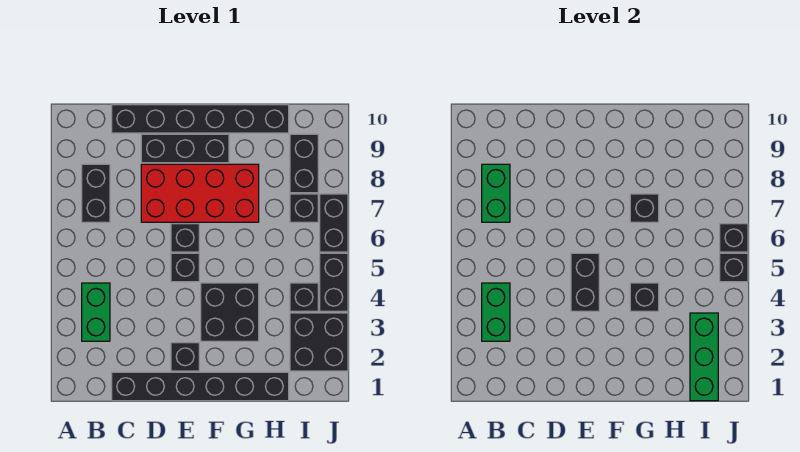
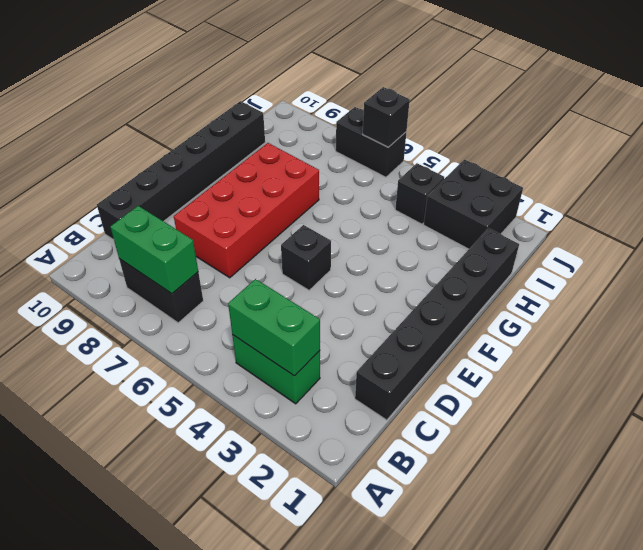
none -> black 1x3 brick [141,134,229,163]
none -> black 1x1 brick [171,343,199,371]
none -> black 1x1 brick [171,224,199,252]

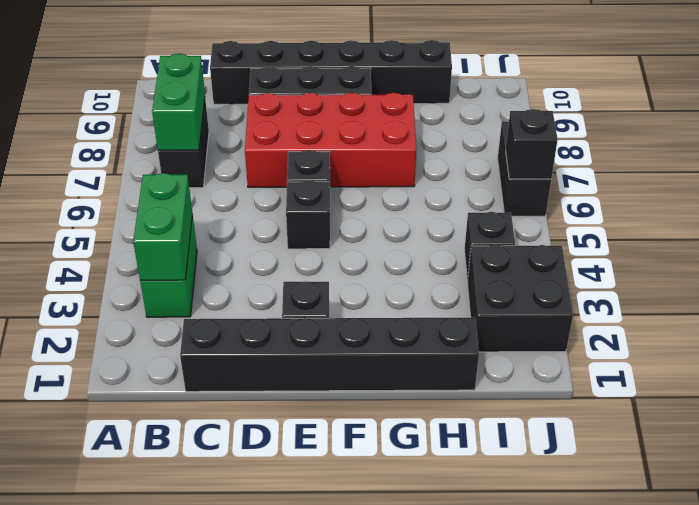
none -> black 2x2 brick [201,283,259,341]
none -> black 1x1 brick [290,194,318,222]
none -> black 1x2 brick [290,134,318,193]

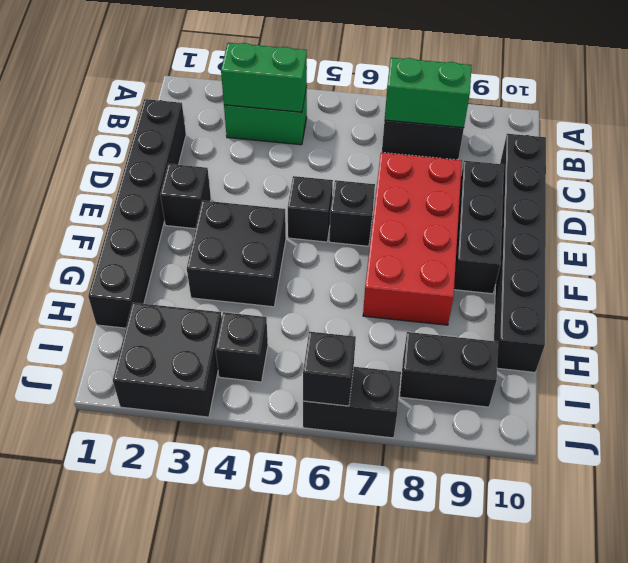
none -> black 1x1 brick [290,194,318,222]
none -> black 1x2 brick [320,253,348,311]
none -> black 1x2 brick [571,253,599,311]

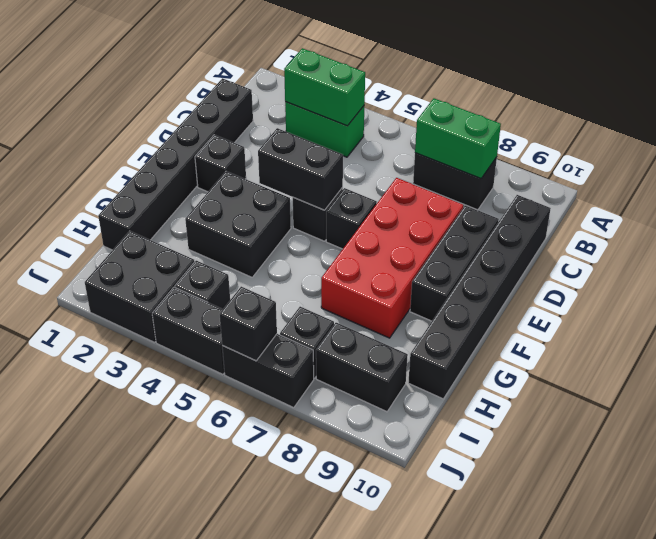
none -> black 1x1 brick [630,283,659,311]
none -> black 1x1 brick [630,194,659,222]
none -> green 1x3 brick [690,313,718,401]

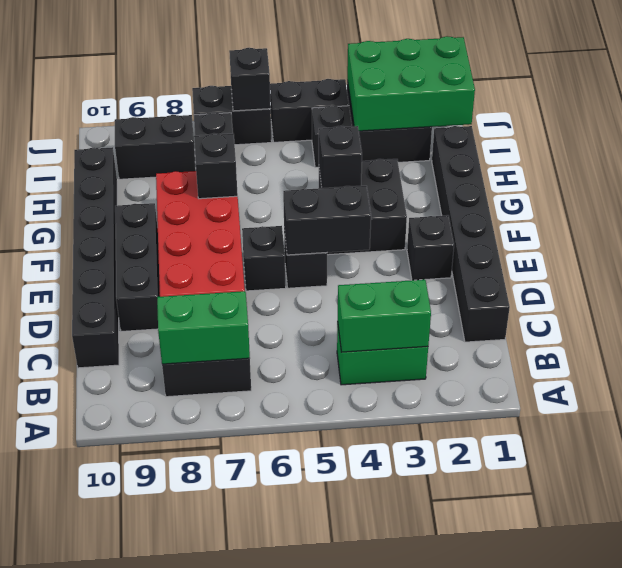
green 2x3 brick [347,36,475,131] -> green 1x3 brick [690,313,718,401]
none -> black 1x1 brick [720,253,748,282]

